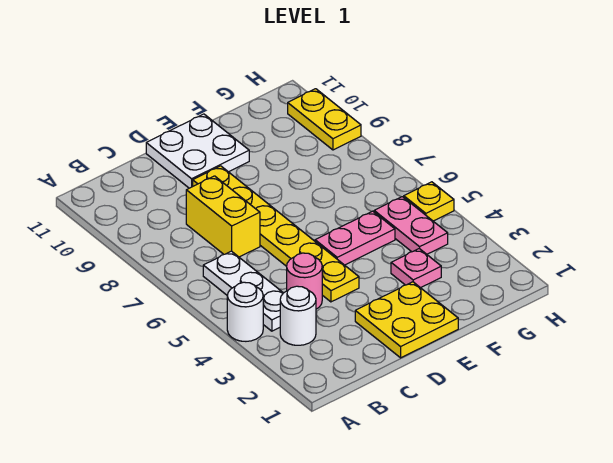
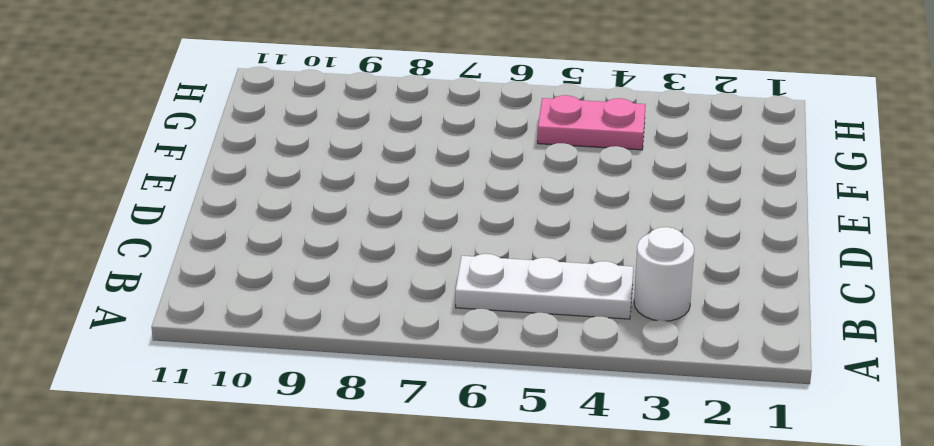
none -> white 1x1 round brick [227,282,263,341]
none -> pink 1x1 round brick [287,253,322,309]
none -> yellow 1x2 brick [186,176,260,257]

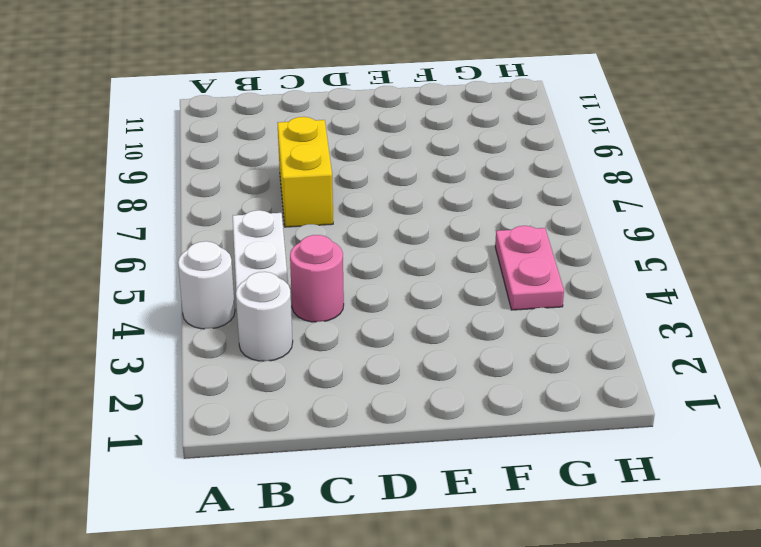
none -> yellow 2x2 plate [355,282,458,358]
none -> yellow 1x6 plate [193,166,359,302]
none -> white 2x2 plate [146,114,249,188]

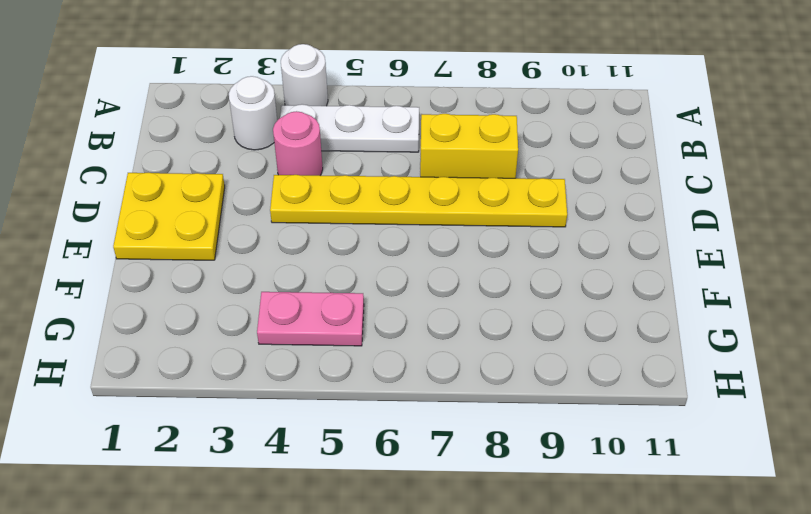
none -> white 2x2 plate [146,114,249,188]
none -> pink 1x2 plate [315,211,395,265]
none -> pink 1x1 plate [391,249,441,288]

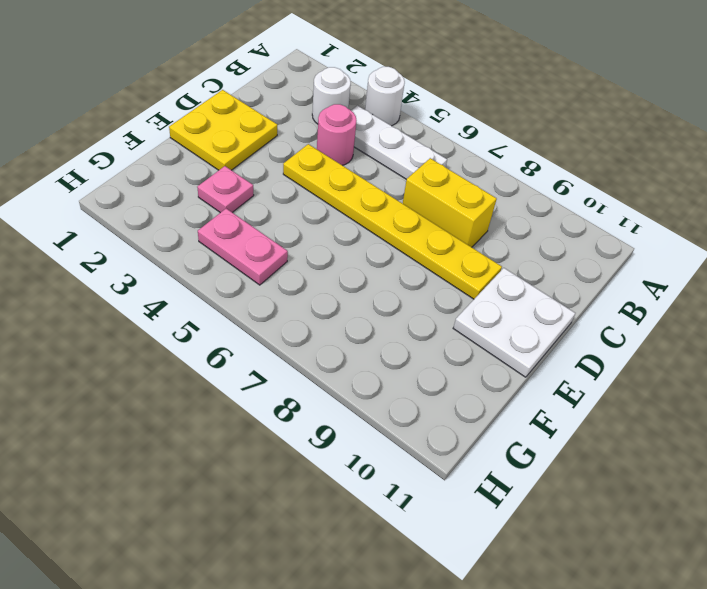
none -> pink 1x2 plate [315,211,395,265]
none -> yellow 1x1 plate [404,182,454,221]
none -> yellow 1x2 plate [288,89,361,150]

